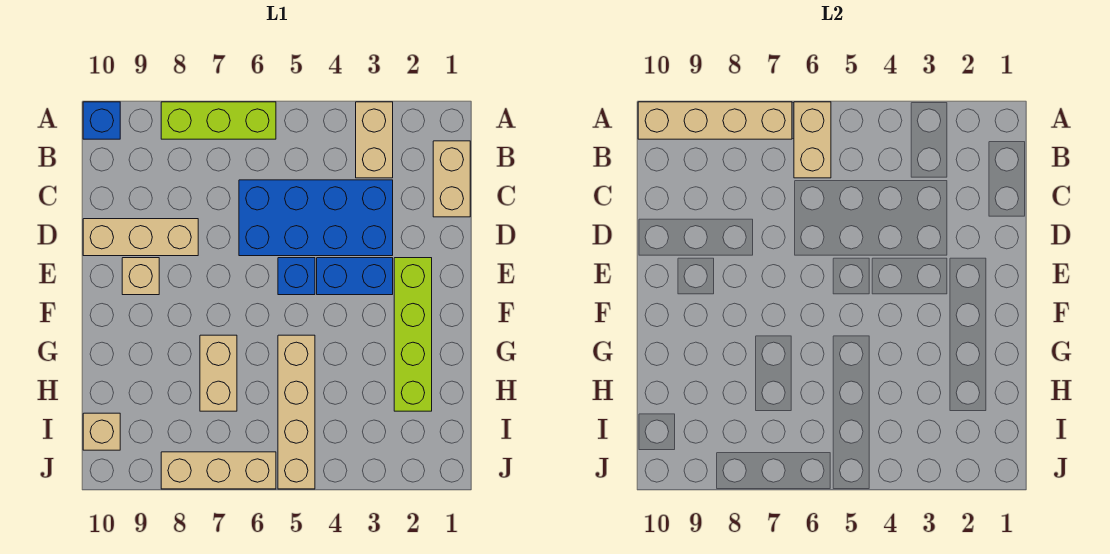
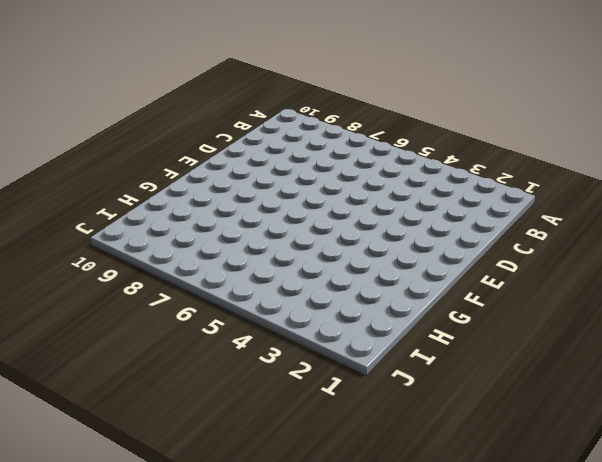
none -> tan 1x2 brick [356,102,393,178]
none -> lime 1x3 brick [161,102,276,139]
none -> blue 1x1 brick [83,102,120,139]

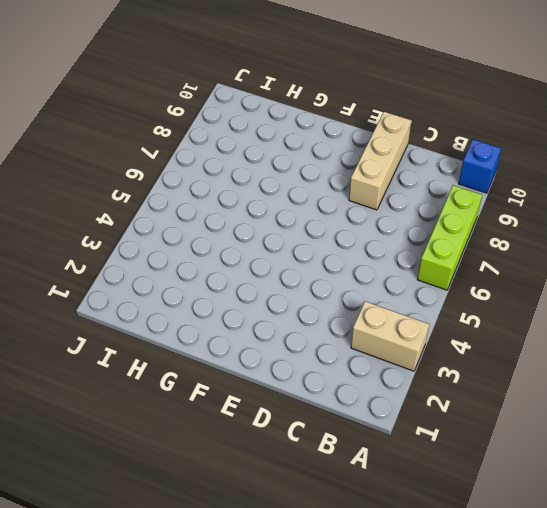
none -> tan 1x2 brick [433,141,470,217]
none -> blue 2x4 brick [239,180,393,256]
none -> lime 1x4 brick [394,258,432,411]

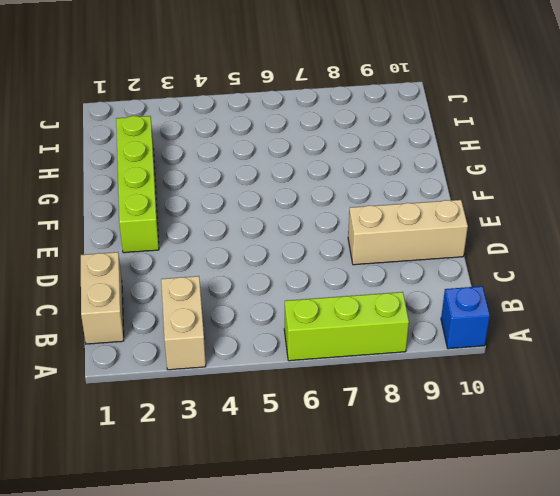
none -> blue 2x4 brick [239,180,393,256]
none -> blue 1x2 brick [317,258,393,295]
none -> blue 1x1 brick [278,258,315,295]

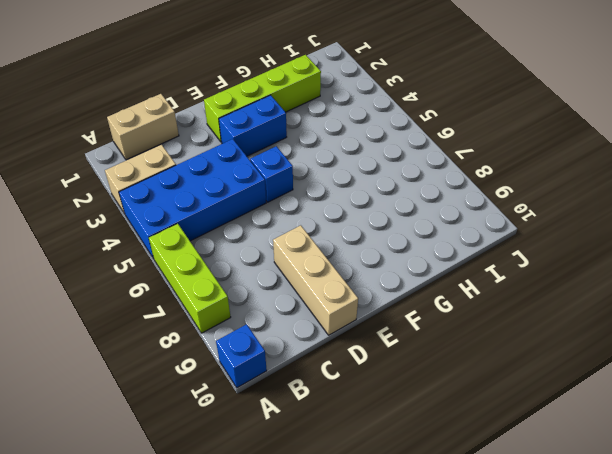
blue 2x4 brick [119,139,266,259] -> blue 2x4 brick turned to [239,180,393,256]
blue 1x2 brick [219,95,287,156] -> blue 1x2 brick turned to [317,258,393,295]
none -> tan 1x1 brick [122,258,159,295]
none -> tan 1x4 brick [278,335,315,489]
none -> tan 1x2 brick [200,335,237,411]

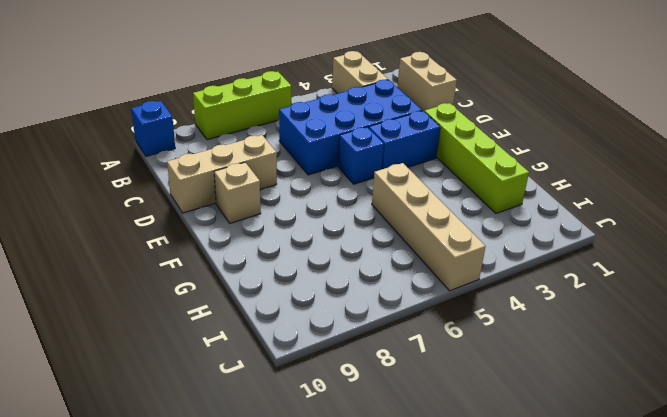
none -> tan 1x2 brick [200,335,237,411]
none -> tan 1x1 brick [83,413,120,450]
none -> tan 1x3 brick [161,452,276,489]

